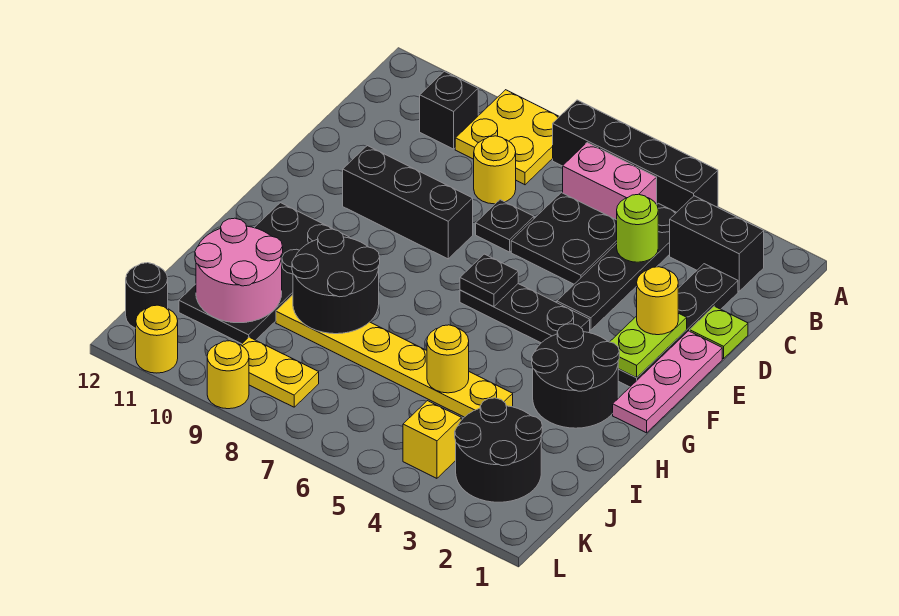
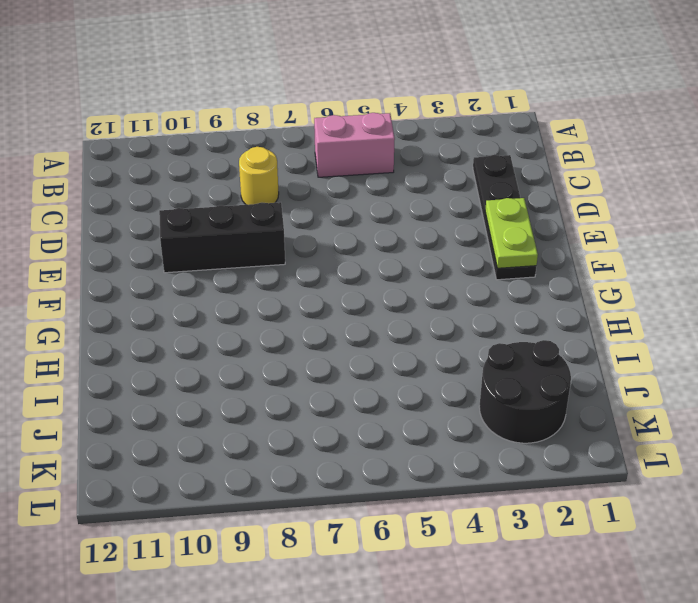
none -> black 1x4 brick [553,100,718,212]
none -> yellow 2x2 plate [455,90,559,185]
none -> black 1x2 brick [670,196,764,291]
none -> black 1x4 plate [557,203,677,330]

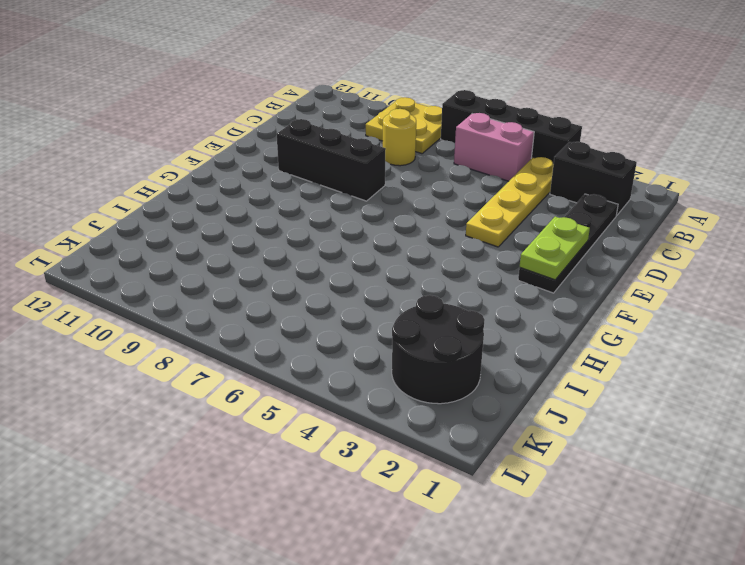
yellow 1x4 plate [466,157,554,247] -> black 1x4 plate [557,203,677,330]
none -> black 1x1 brick [420,71,478,149]
none -> black 2x2 plate [511,193,617,284]
none -> lime 1x1 plate [690,306,748,359]
none -> black 1x1 plate [476,200,534,252]

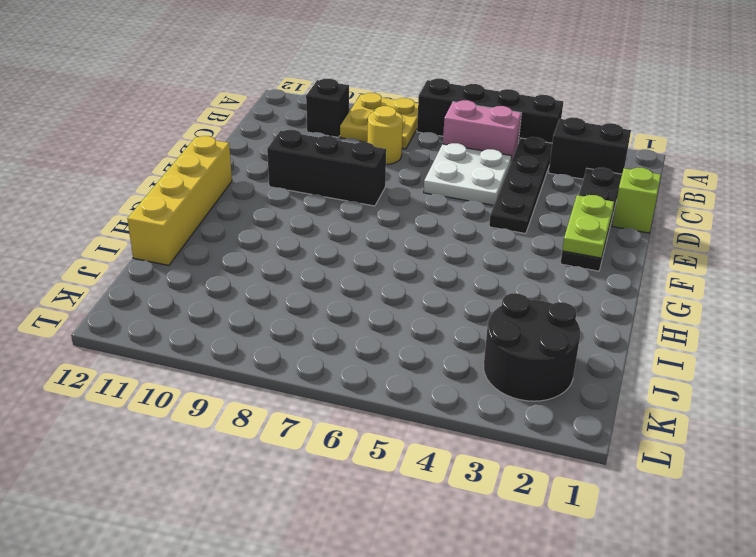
white 2x2 plate [424,143,512,205] -> black 2x2 plate [511,193,617,284]
lime 1x1 brick [612,168,661,233] -> lime 1x1 plate [690,306,748,359]
yellow 1x4 brick [127,136,232,265] -> none
none -> black 1x1 plate [476,200,534,252]
none -> pink 1x3 plate [613,331,722,433]
none -> black 1x3 plate [460,284,590,343]
none -> black 2x2 round brick [532,324,619,428]

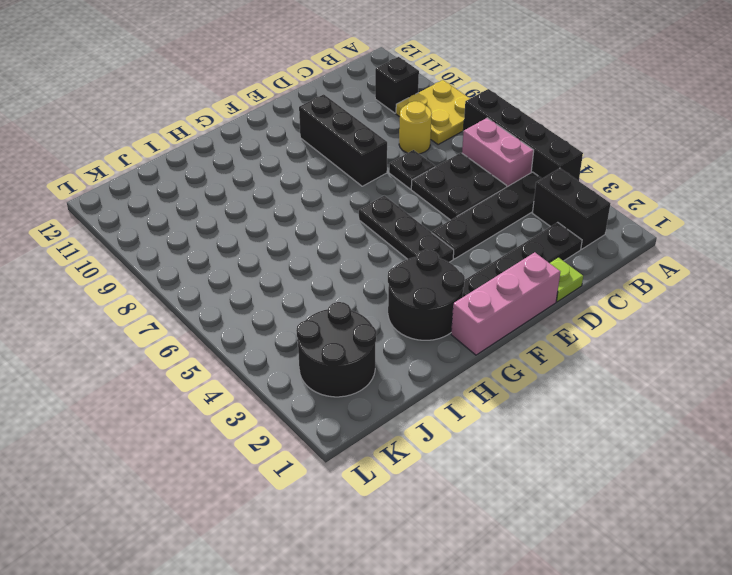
pink 1x3 brick [451,252,560,355] -> pink 1x3 plate [613,331,722,433]
none -> black 2x4 plate [179,203,350,344]
none -> yellow 1x6 plate [276,295,513,417]
none -> yellow 1x1 brick [403,401,461,478]
none -> yellow 1x2 plate [241,337,319,407]

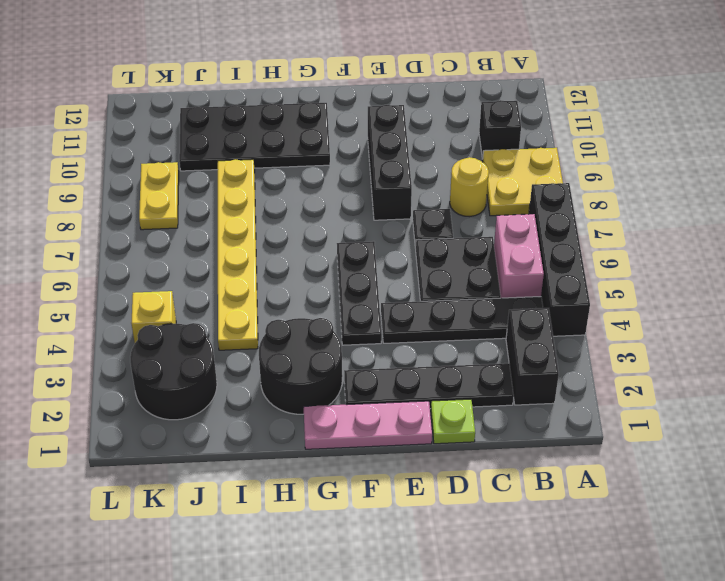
none -> black 1x1 round brick [126,263,168,328]
none -> yellow 1x1 round brick [207,341,249,409]
none -> yellow 1x1 round brick [136,305,178,373]
none -> lime 1x1 round brick [617,194,658,262]

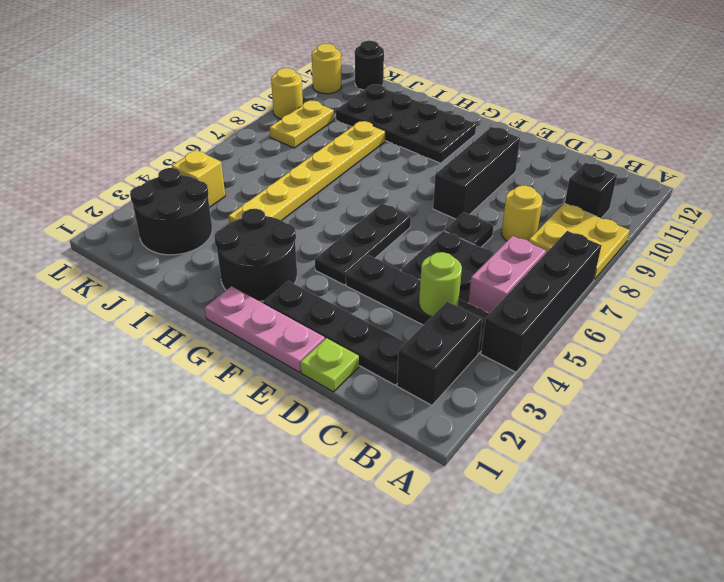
none -> lime 1x2 plate [610,313,687,378]
none -> black 1x1 plate [460,254,518,307]
none -> black 2x2 round brick [292,229,380,334]
none -> yellow 1x1 round brick [427,325,469,393]

